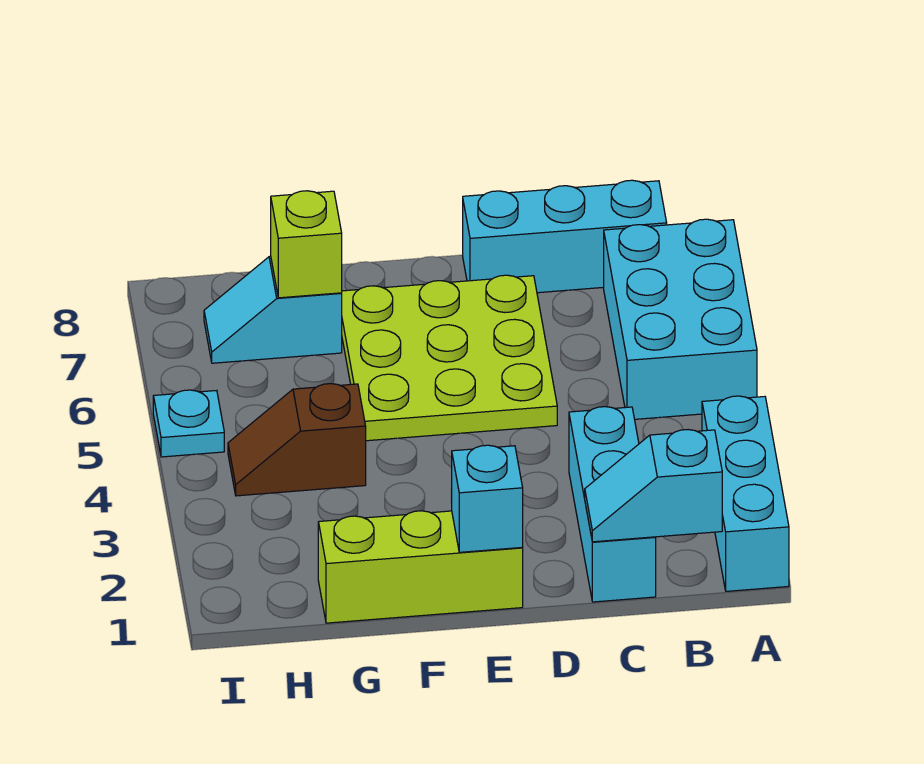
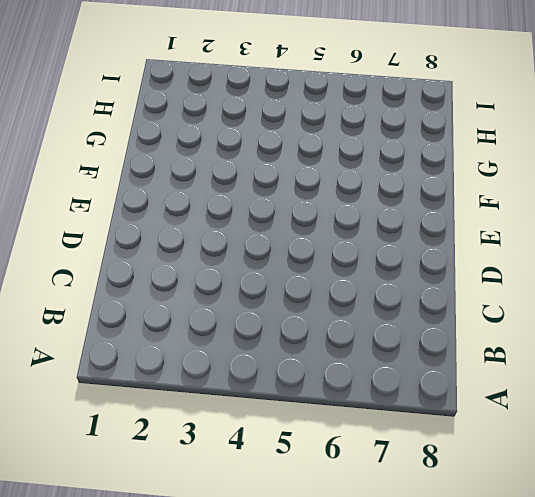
none -> cyan 1x3 brick [702,396,789,591]
none -> cyan 2x3 brick [604,219,757,419]
none -> cyan 1x3 brick [463,180,667,293]

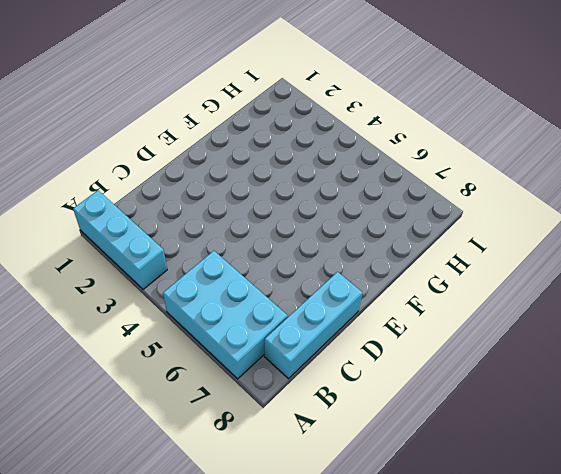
none -> cyan 1x3 brick [569,407,656,602]
none -> lime 3x3 plate [342,275,557,441]
none -> lime 1x3 brick [318,511,523,623]

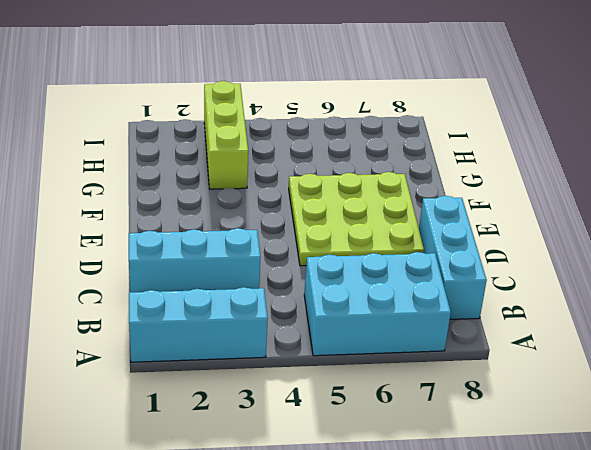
lime 1x3 brick [204,81,248,189] -> lime 1x3 brick moved to [318,511,523,623]
none -> brown 1x2 slope [228,384,366,496]
none -> cyan 1x2 slope [204,256,342,363]
none -> cyan 1x1 plate [153,390,224,457]

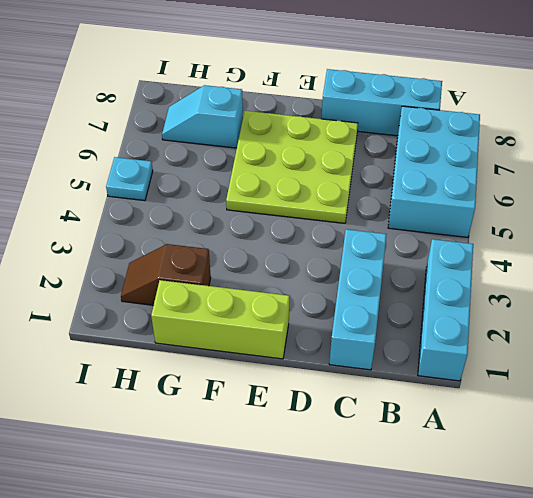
brown 1x2 slope [121,244,211,305] -> brown 1x2 slope moved to [228,384,366,496]
none -> cyan 1x2 slope [585,430,722,542]
none -> cyan 1x1 brick [451,445,523,552]
none -> lime 1x1 brick [271,191,342,298]

